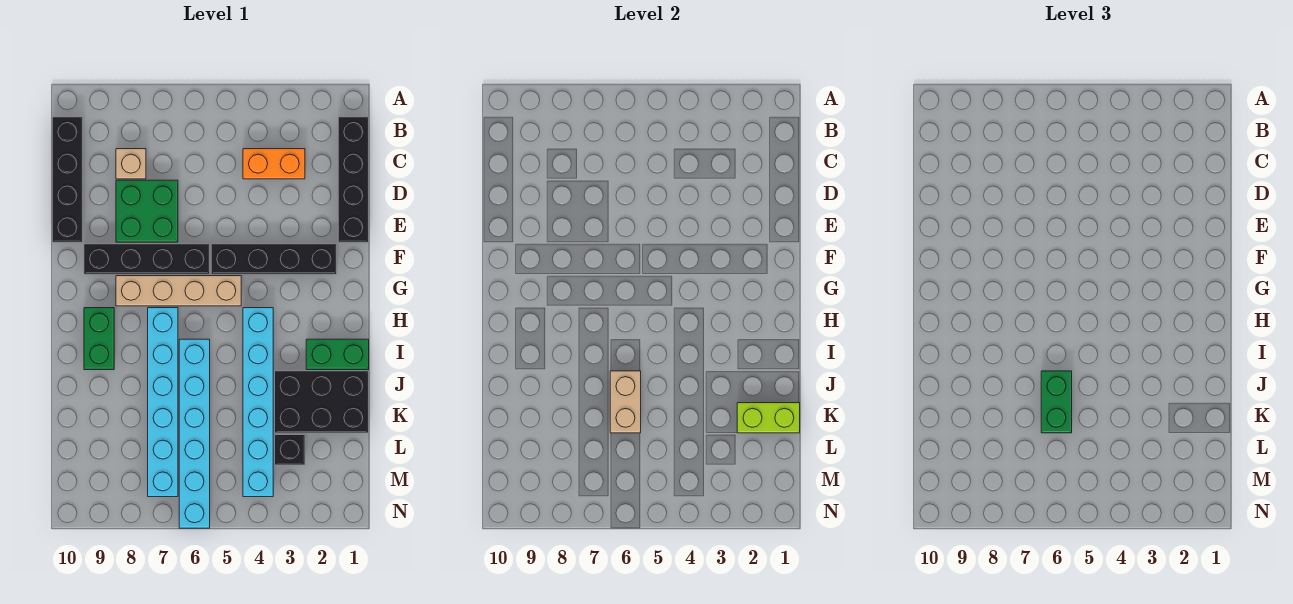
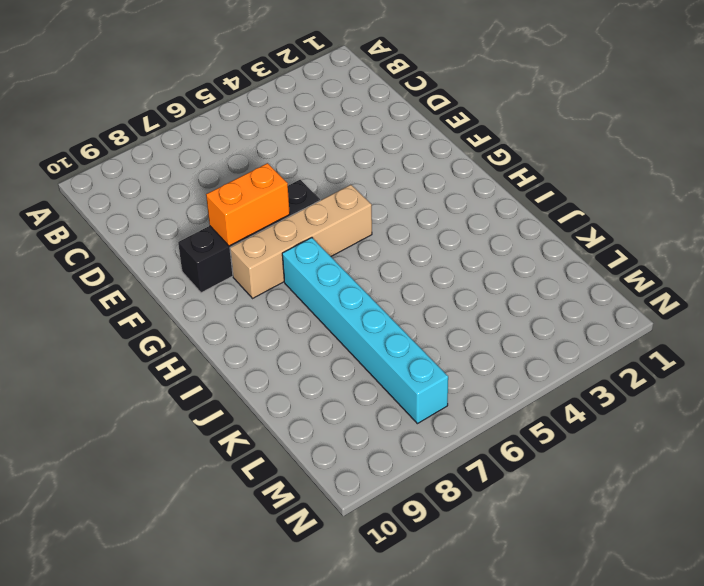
orange 1x2 brick [206,163,290,246] -> orange 1x2 brick moved to [243,149,305,179]
none -> black 1x4 brick [338,117,369,242]
none -> black 1x4 brick [52,117,83,242]
none -> tan 1x1 brick [116,149,146,179]

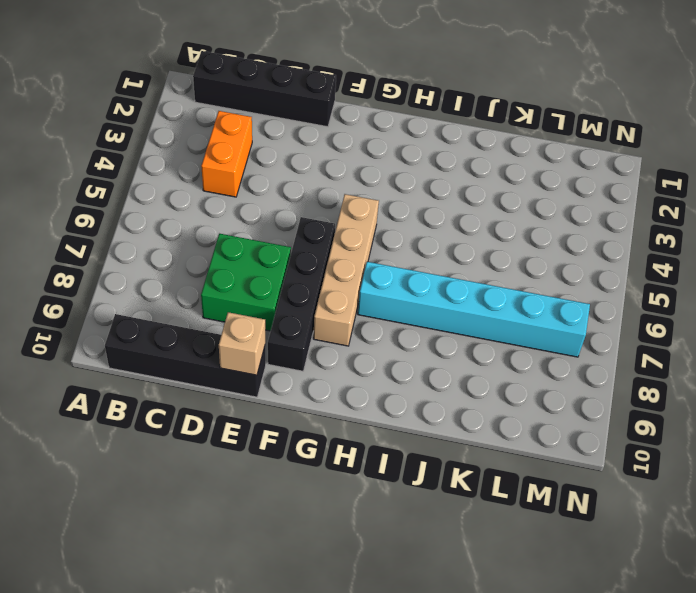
tan 1x1 brick [219,312,265,375] -> tan 1x1 brick moved to [116,149,146,179]
none -> black 1x4 brick [211,244,337,274]
none -> cyan 1x6 brick [243,308,273,497]
none -> green 1x2 brick [84,308,114,370]

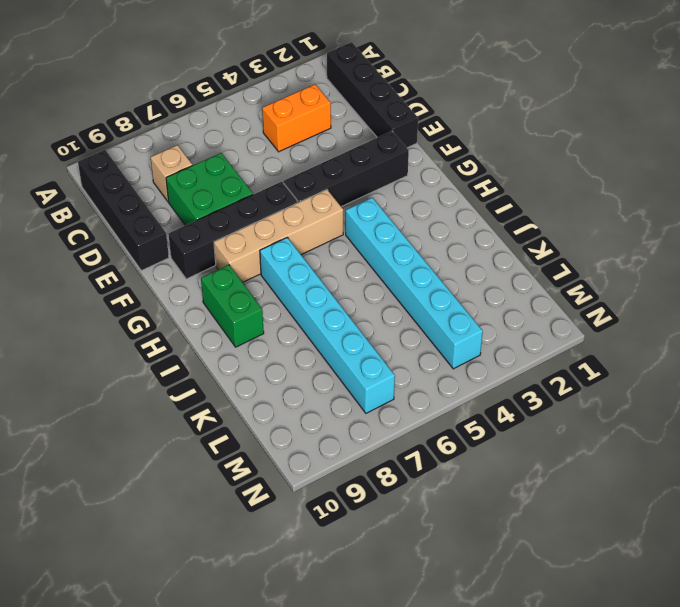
none -> green 1x2 brick [306,339,369,370]
none -> cyan 1x6 brick [179,339,210,528]
none -> black 2x3 brick [275,371,369,433]

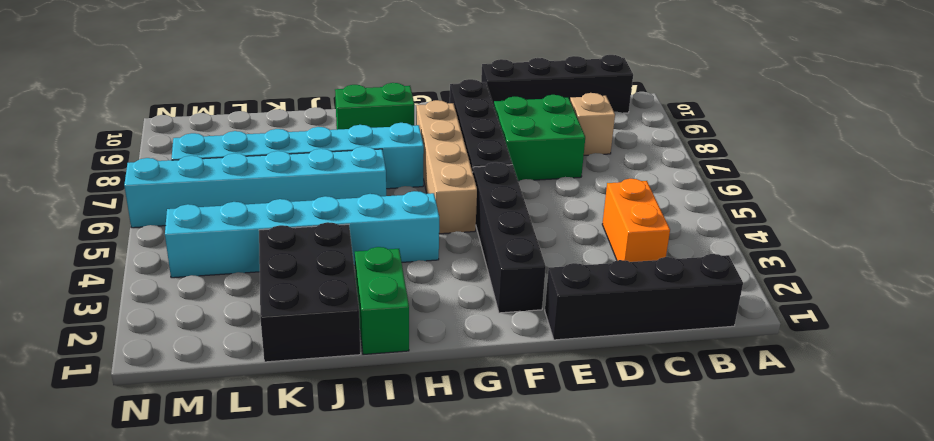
none -> black 1x1 brick [275,435,305,465]
none -> tan 1x2 brick [610,371,641,433]
none -> lime 1x2 brick [737,403,800,433]

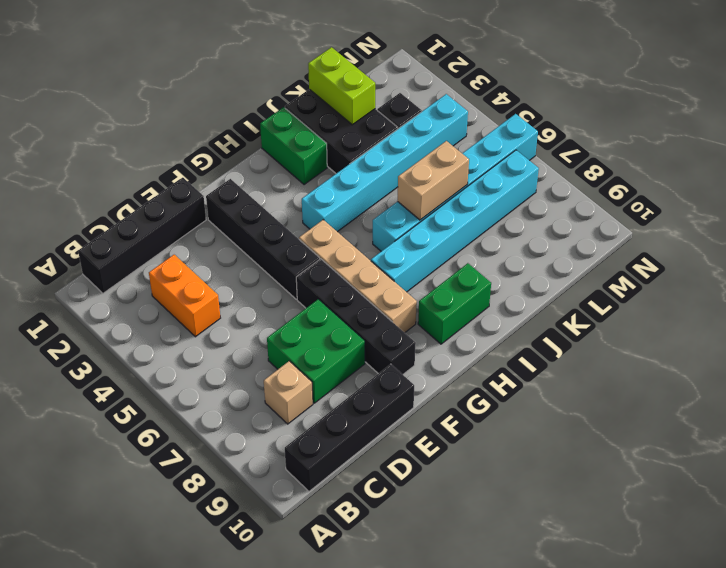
none -> green 1x2 brick [1041,371,1072,433]

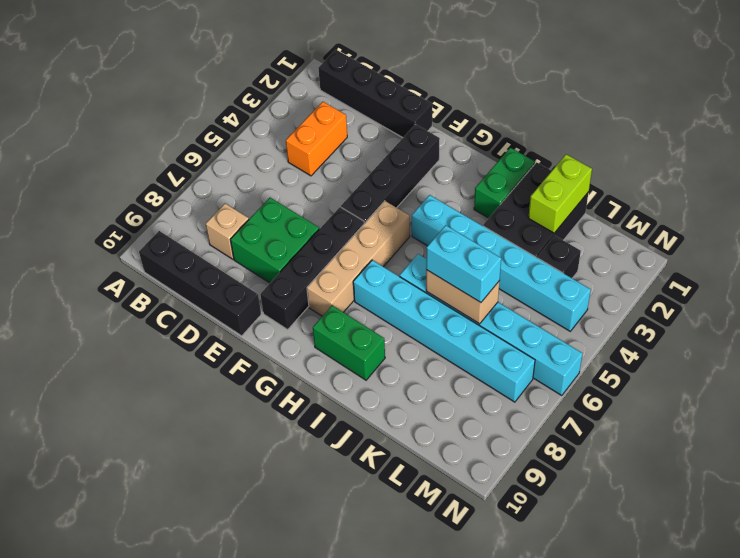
cyan 1x2 brick [426,225,501,302] -> green 1x2 brick [1041,371,1072,433]

